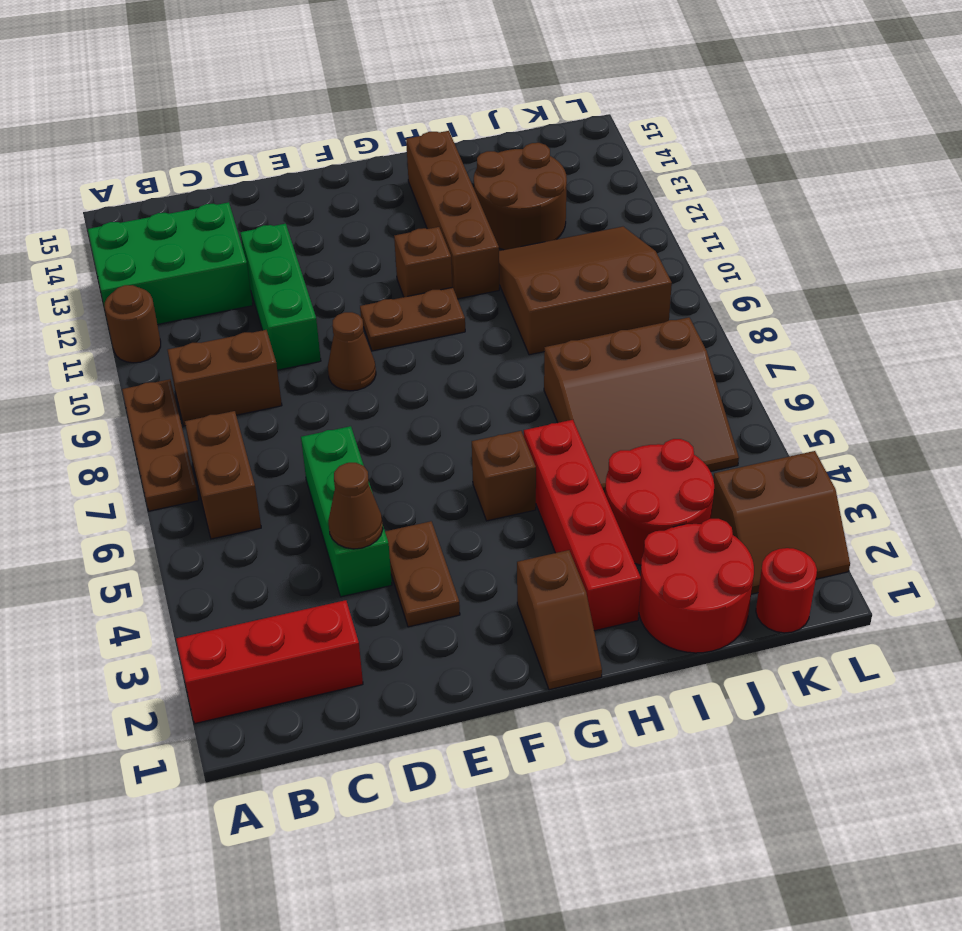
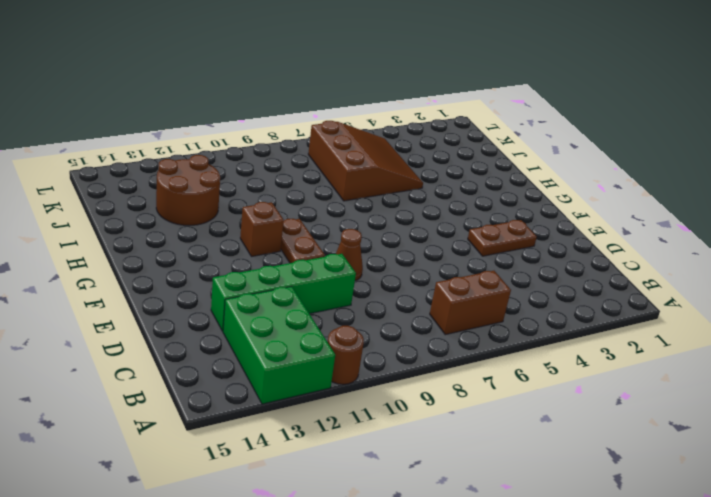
green 1x4 brick [211,254,356,331] -> green 1x3 brick [240,224,321,370]
none -> red 1x3 brick [176,600,363,723]
none -> brown 1x3 plate [122,379,199,511]
none -> brown 1x2 brick [168,330,282,426]

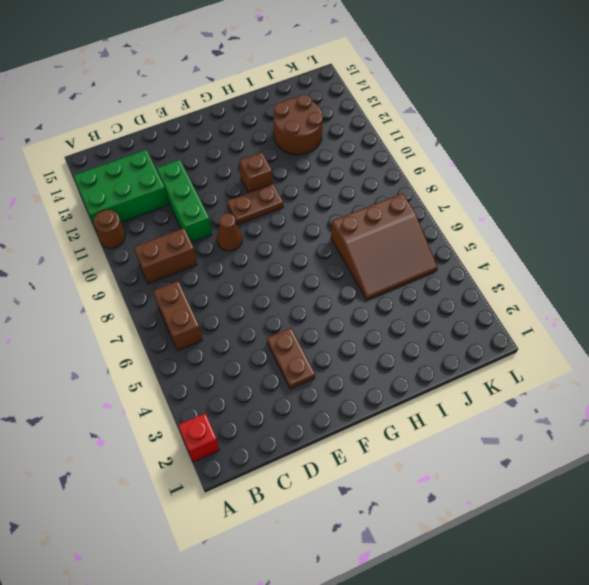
red 1x1 brick [178,413,219,462] -> red 1x3 brick [176,600,363,723]
none -> brown 1x3 plate [122,379,199,511]
none -> green 1x3 brick [301,426,392,597]
none -> brown 1x2 slope [517,550,602,690]

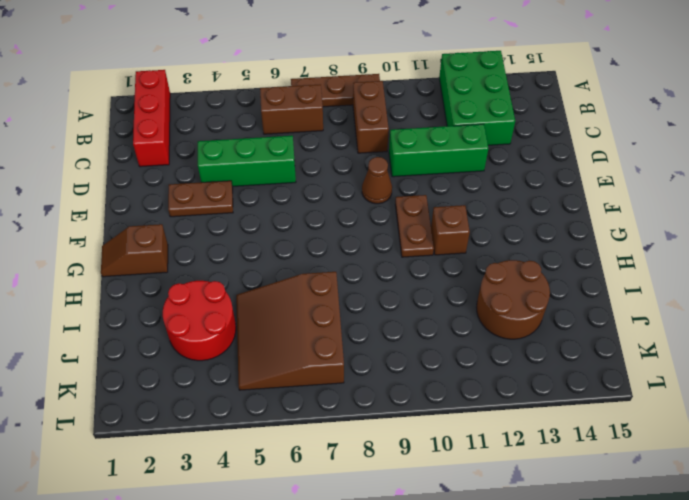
none -> brown 1x1 round brick [105,285,161,363]
none -> brown 1x1 brick [472,431,536,521]
none -> red 1x4 brick [524,420,641,631]

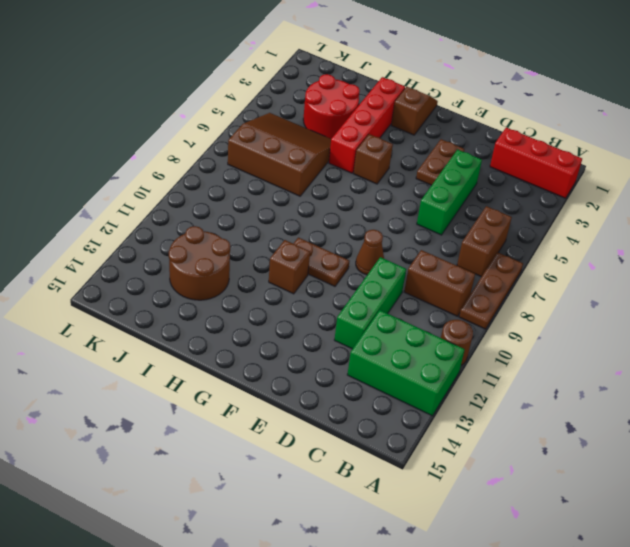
none -> brown 1x4 brick [406,131,499,299]
none -> red 2x2 round brick [639,519,754,653]
none -> brown 3x3 slope [499,227,672,355]

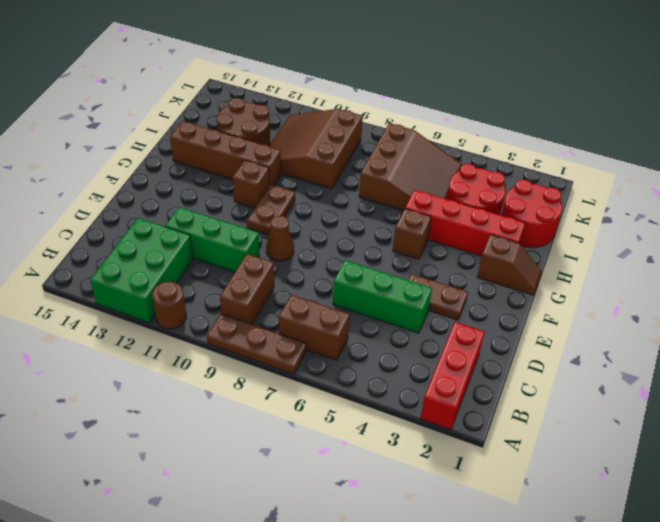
none -> red 1x1 round brick [756,548,817,633]
none -> brown 2x2 slope [711,451,850,594]
none -> brown 1x1 cone [328,463,383,549]

